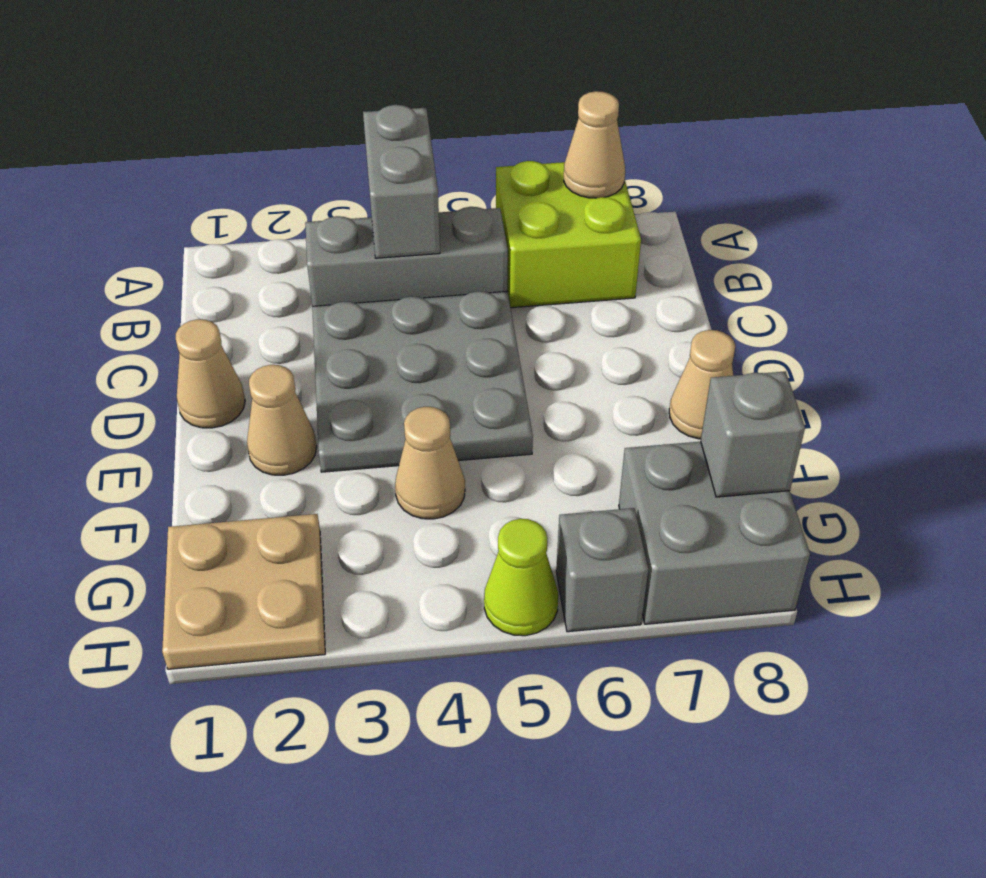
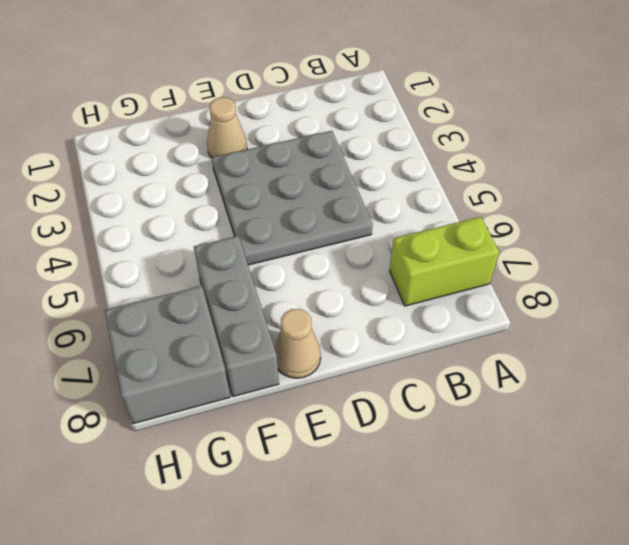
lime 1x2 brick [390,217,499,306] -> lime 2x2 brick [496,161,641,308]
grey 1x3 brick [194,236,279,397] -> grey 1x3 brick moved to [305,207,508,306]
none -> tan 1x1 cone [176,319,245,428]
none -> tan 1x1 cone [395,407,465,519]
none -> tan 2x2 plate [162,514,325,669]

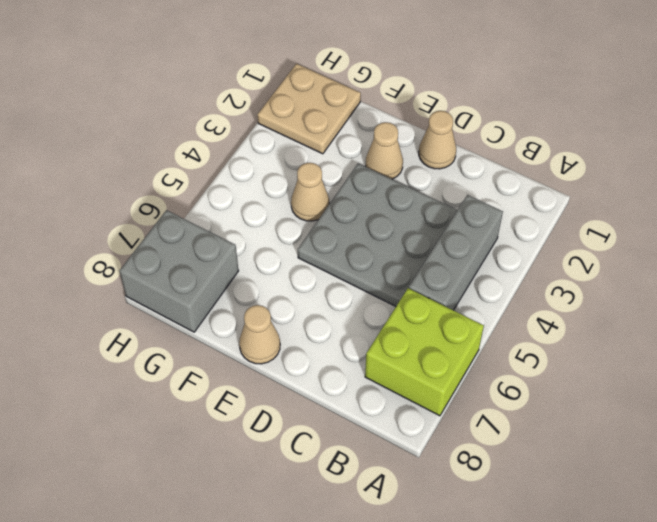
none -> lime 1x1 cone [484,519,558,636]
none -> grey 1x1 brick [556,508,648,632]
none -> grey 1x2 brick [363,105,440,258]

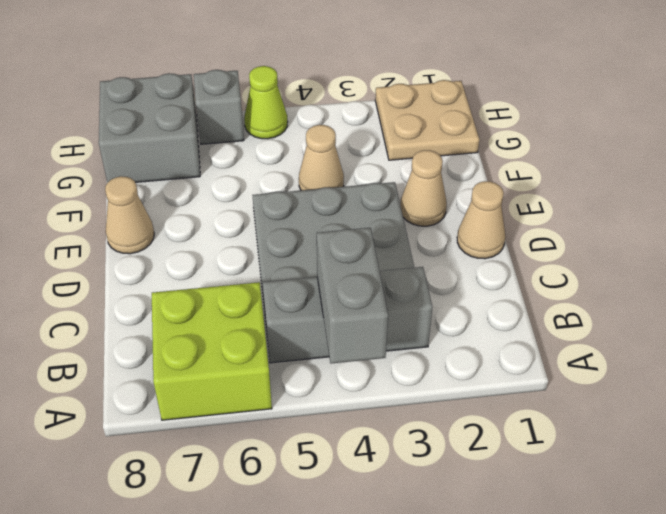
none -> tan 1x1 cone [564,91,625,198]
none -> grey 1x1 brick [701,371,805,497]

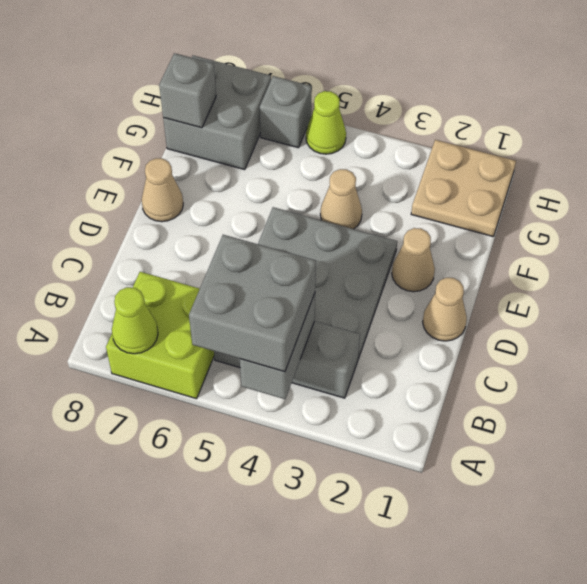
grey 2x2 brick [189,235,316,372] -> none
lime 1x1 cone [112,287,158,354] -> tan 1x1 cone [564,91,625,198]

